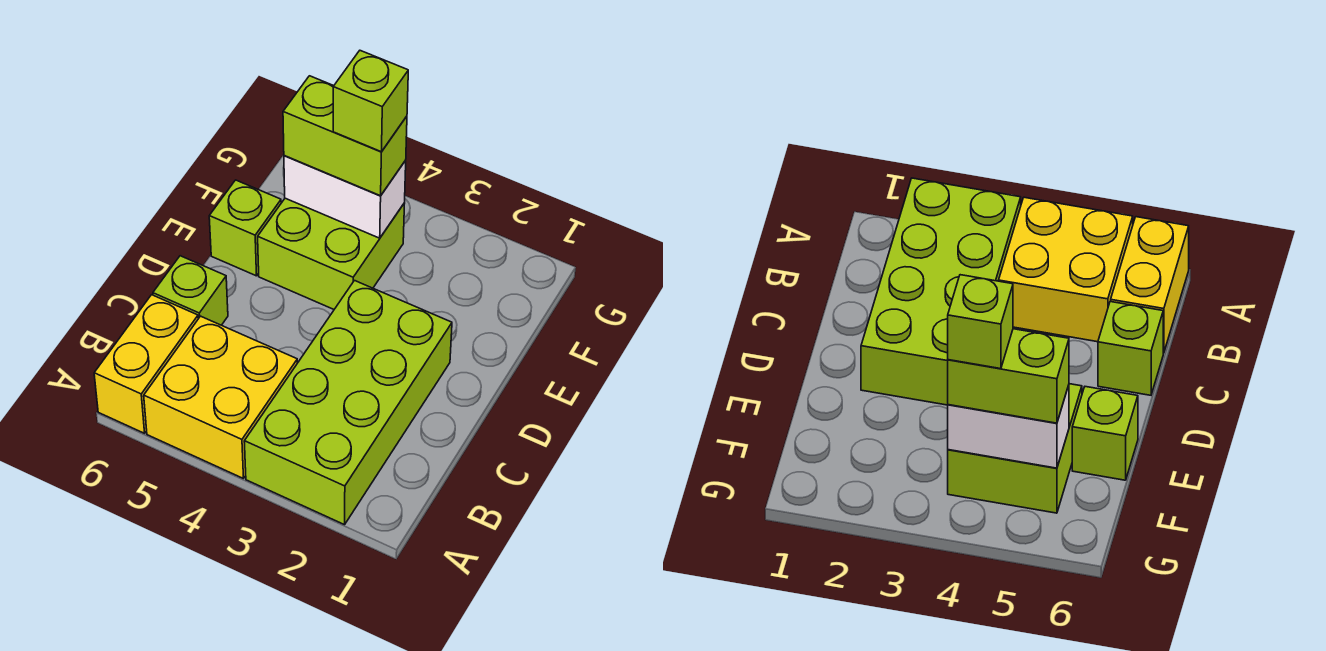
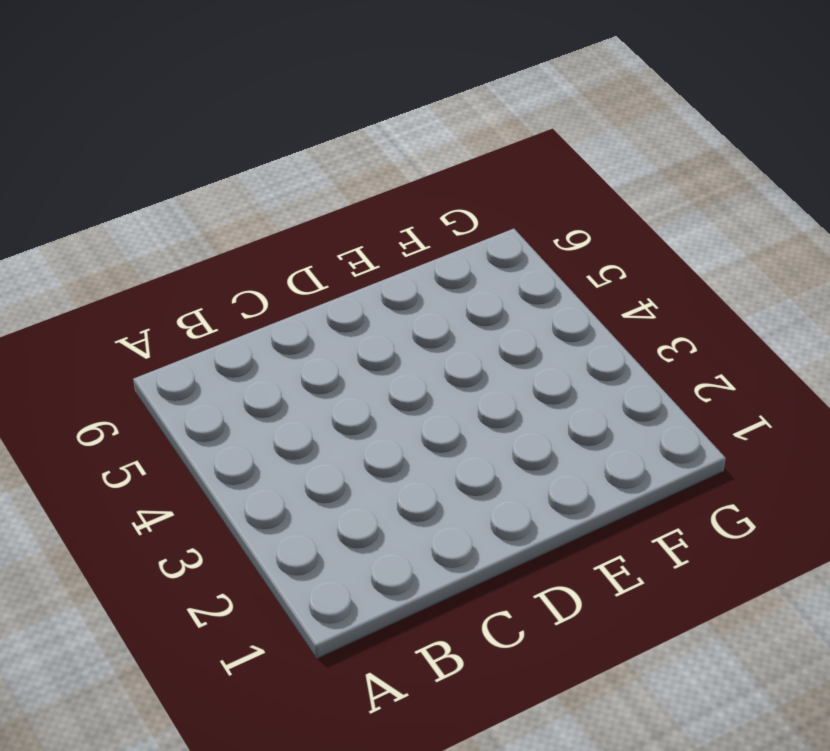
none -> lime 2x4 brick [244,281,452,525]
none -> yellow 2x2 brick [144,316,297,479]

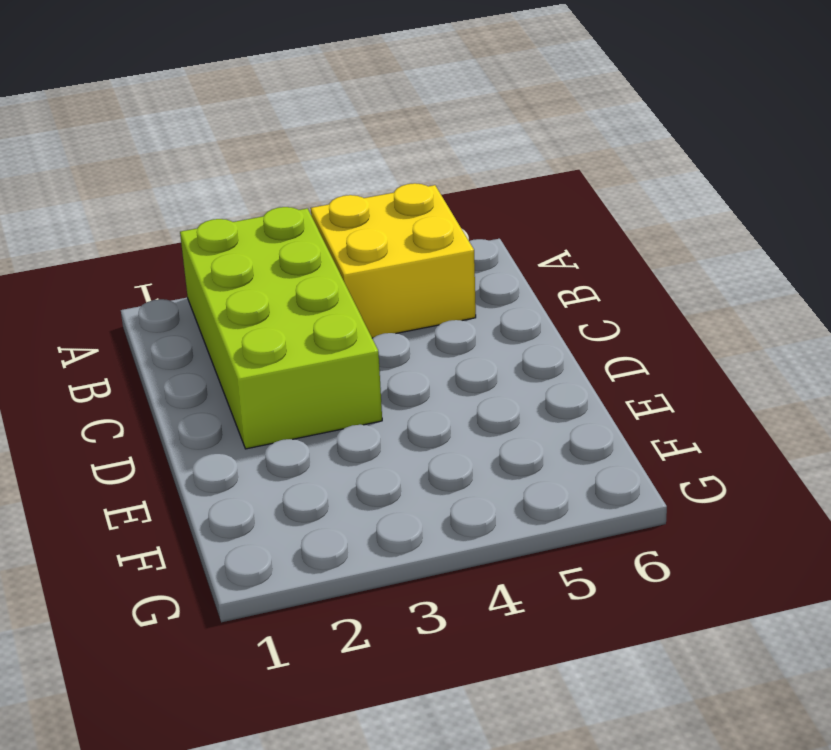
none -> yellow 1x2 brick [94,295,198,433]
none -> lime 1x1 brick [153,256,228,325]

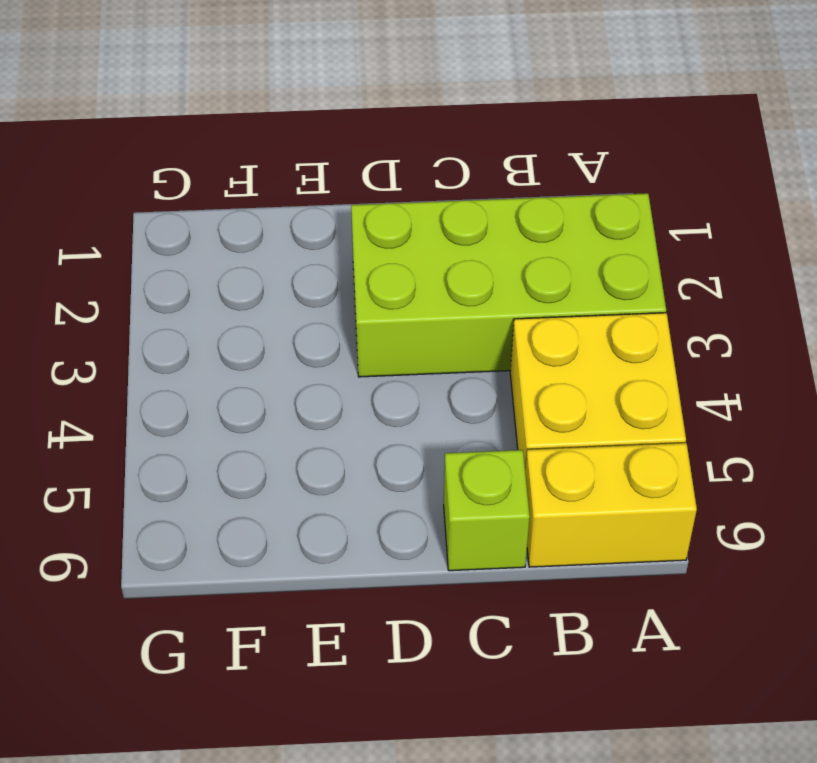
none -> lime 2x2 brick [258,198,405,309]
none -> lime 1x1 brick [209,180,281,276]

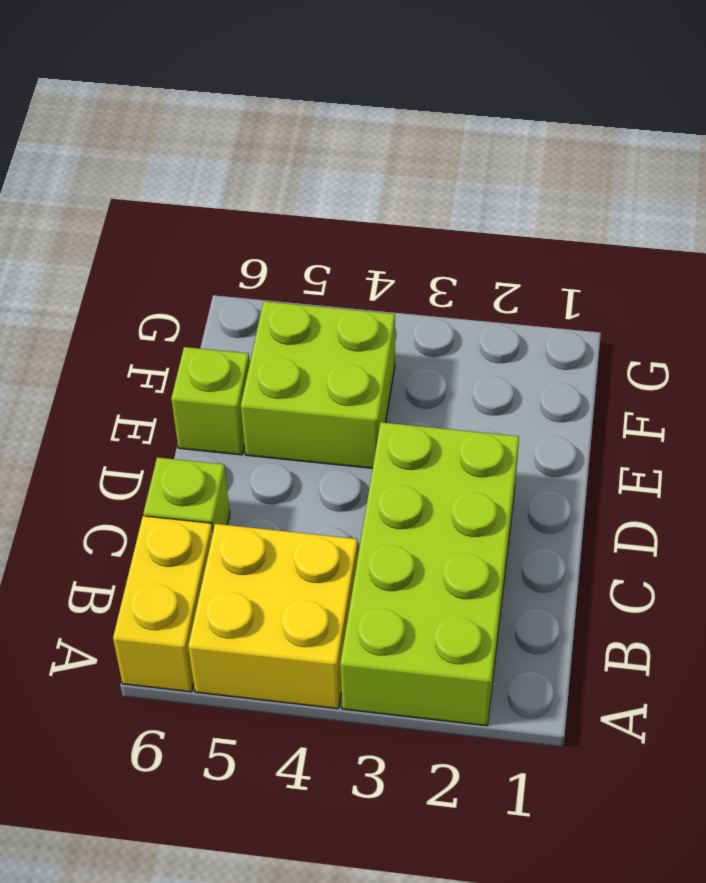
none -> white 1x2 brick [284,156,406,238]
none -> lime 1x2 brick [283,76,407,196]

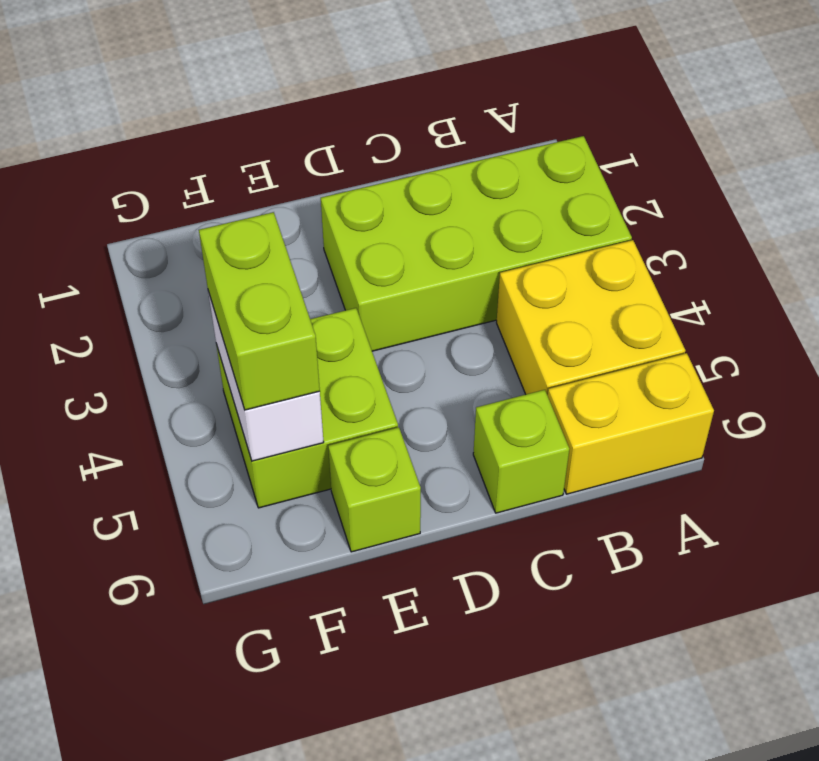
none -> lime 1x1 brick [333,51,408,152]

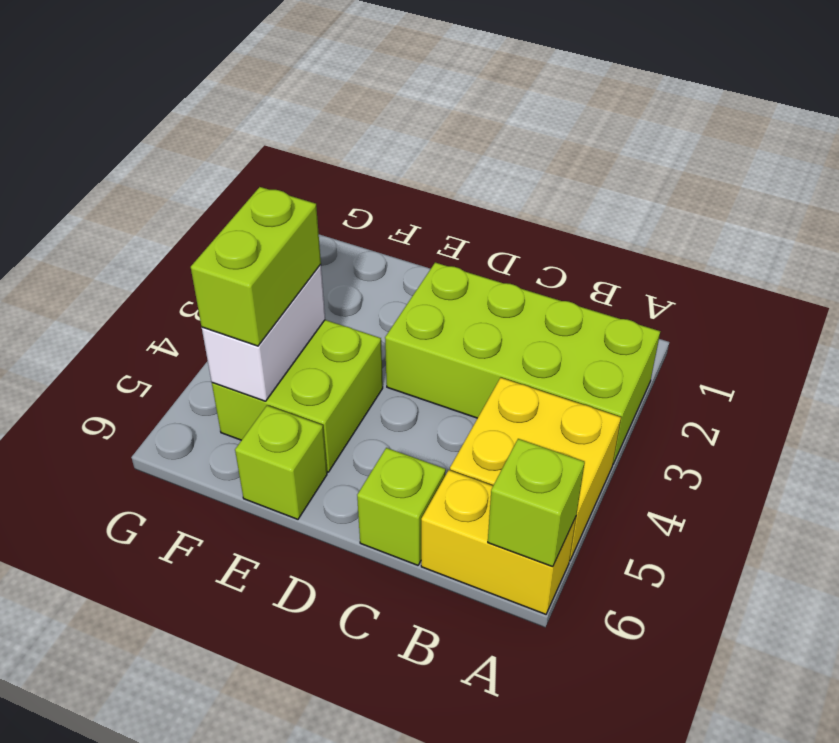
lime 1x1 brick [488,439,585,567] -> lime 1x1 brick moved to [333,51,408,152]

